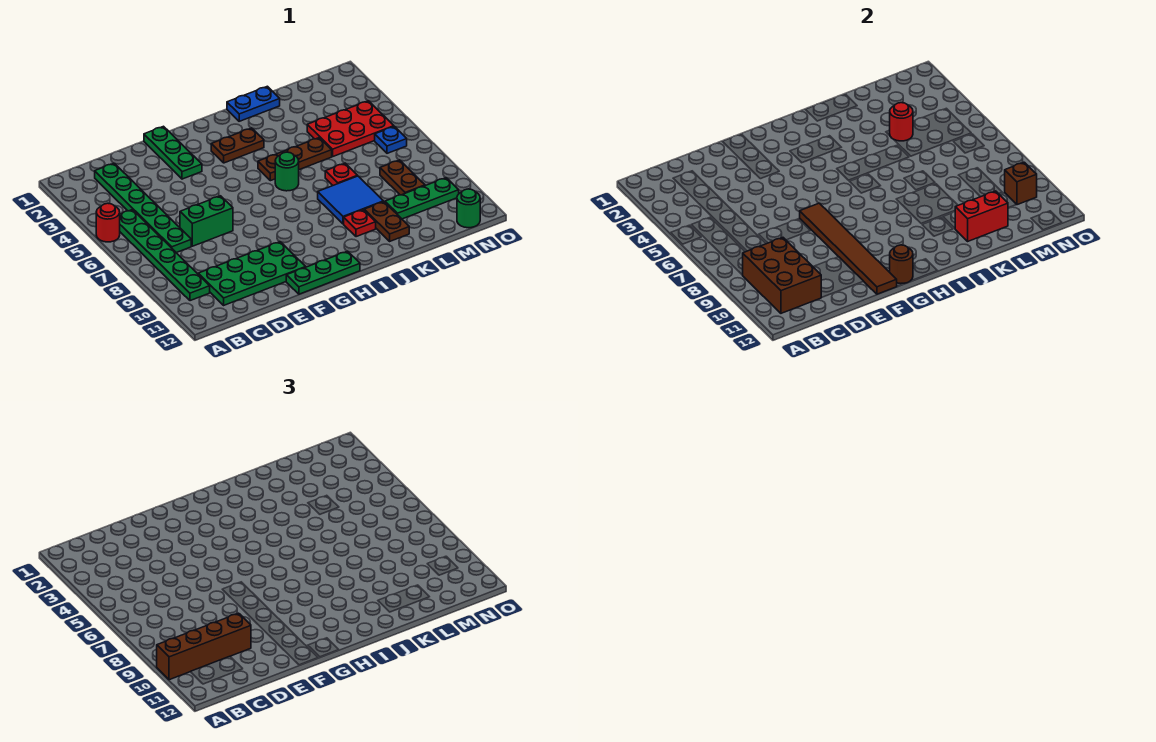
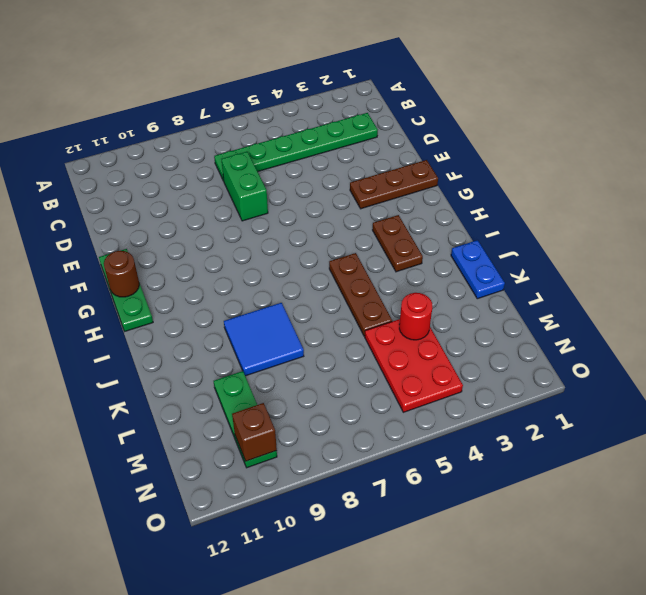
brown 1x3 plate [350,160,438,209] -> green 1x3 plate [144,126,202,179]
none -> red 1x1 round brick [96,203,120,242]
none -> green 1x6 plate [120,210,210,301]
none -> green 2x4 plate [198,242,305,305]

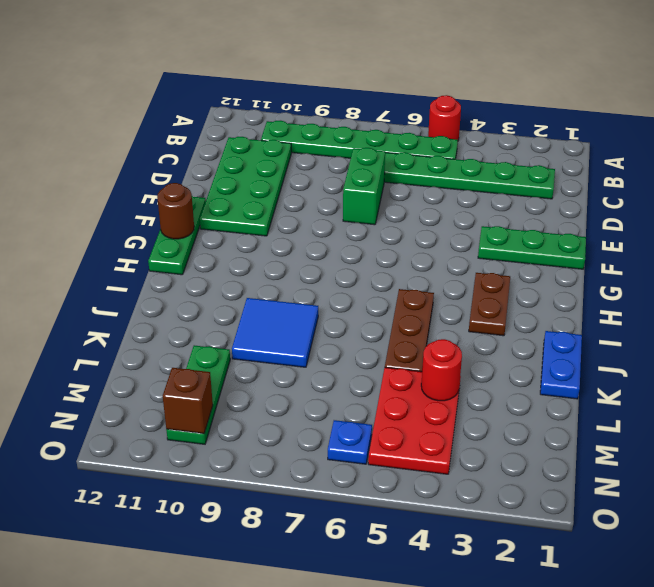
none -> green 1x1 round brick [275,152,299,191]
none -> red 1x1 plate [344,210,376,237]
none -> red 1x1 plate [325,163,358,185]

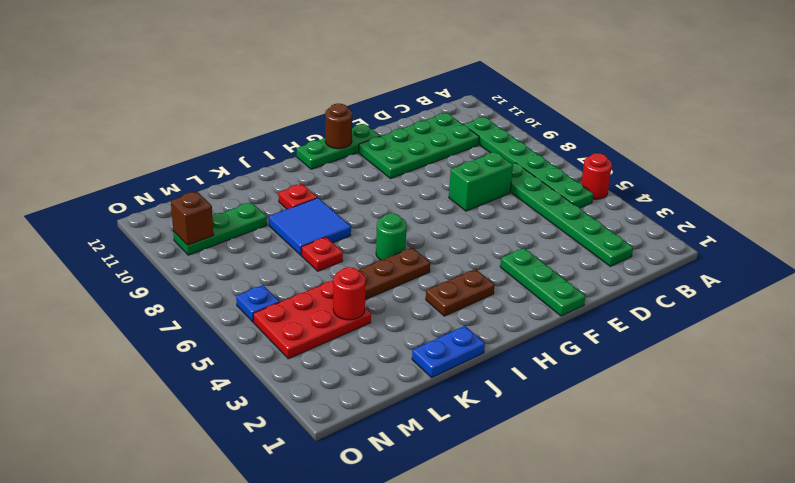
none -> brown 1x2 plate [364,202,409,241]
none -> brown 1x2 plate [380,160,425,195]
none -> green 1x1 round brick [457,189,480,228]

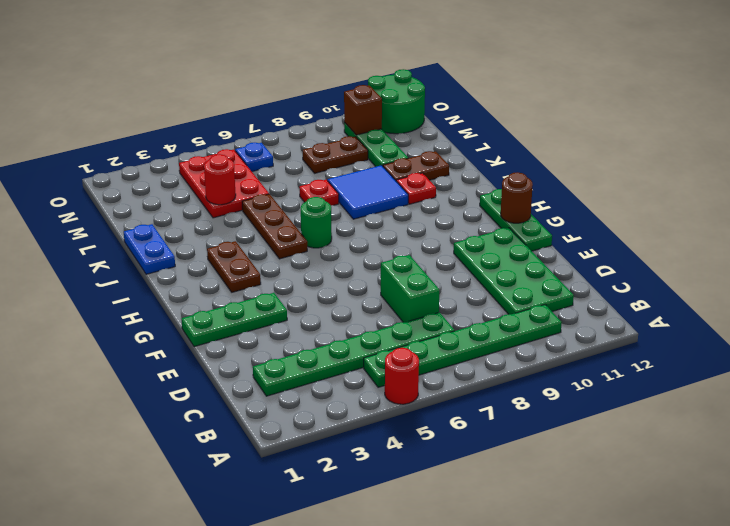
green 2x2 round brick [368,69,425,134] -> green 1x1 round brick [457,189,480,228]
none -> brown 2x3 brick [743,238,822,313]
none -> brown 1x6 tile [800,203,897,294]
none -> red 1x2 brick [955,191,1008,241]

